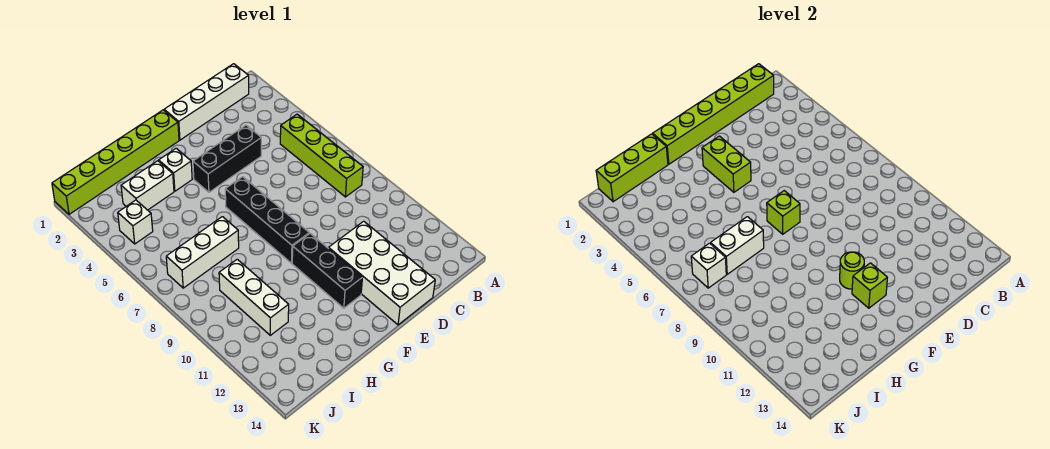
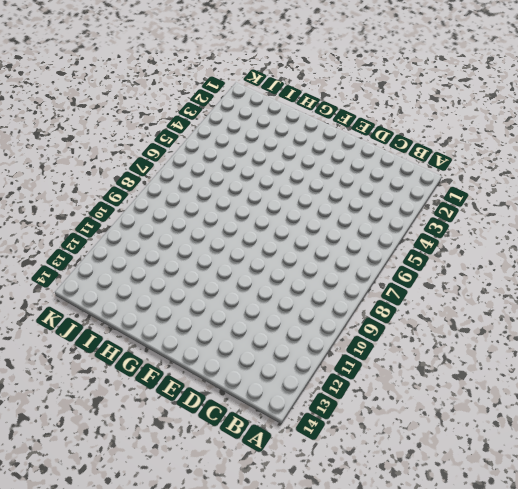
none -> white 1x4 brick [164,64,249,140]
none -> lime 1x4 brick [280,114,363,197]
none -> black 1x3 brick [193,125,261,192]

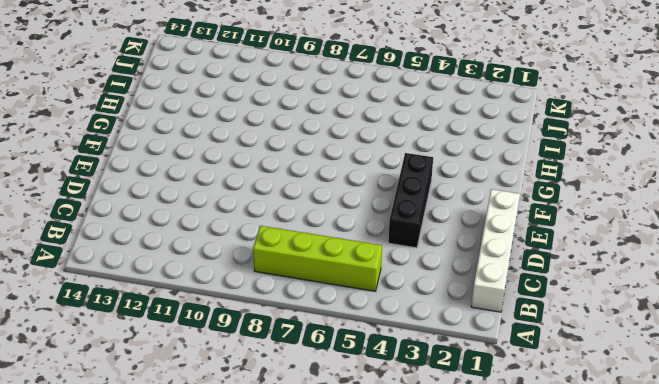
none -> white 2x4 brick [329,221,435,325]
none -> lime 1x6 brick [52,110,179,214]
none -> black 1x4 brick [225,177,309,263]

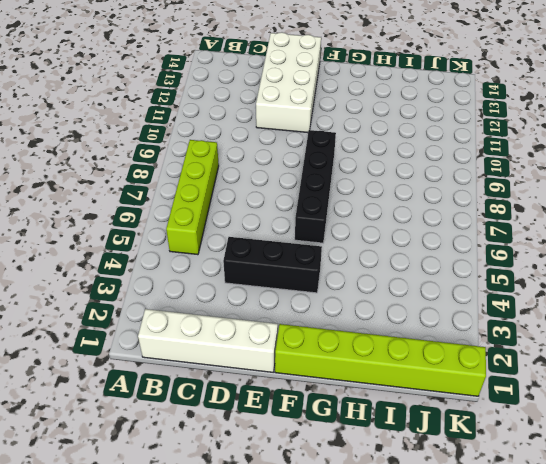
none -> black 1x3 brick [292,234,362,308]
none -> white 1x1 brick [159,148,192,191]
none -> white 1x2 brick [121,161,174,210]

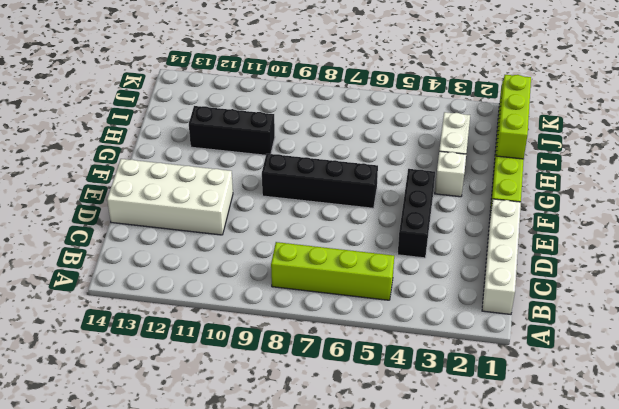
black 1x3 brick [189,106,275,155] -> black 1x3 brick moved to [292,234,362,308]
none -> white 1x3 brick [166,217,239,288]
none -> white 1x3 brick [219,259,289,335]
none -> white 1x1 brick [118,200,153,244]

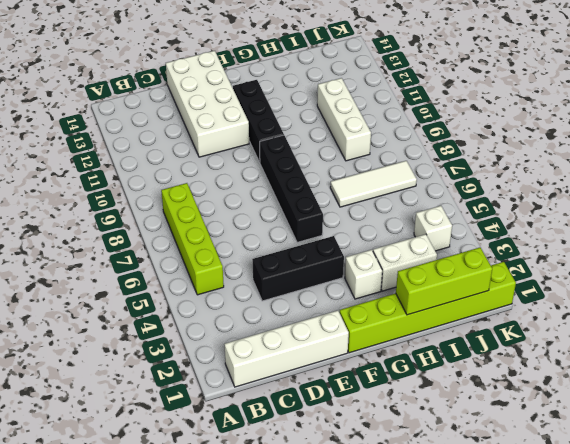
white 1x3 tile [330,161,417,207] -> white 1x3 brick [166,217,239,288]
none -> lime 1x6 brick [653,64,774,164]
none -> lime 1x2 brick [702,136,751,192]
none -> lime 1x1 brick [767,191,800,234]

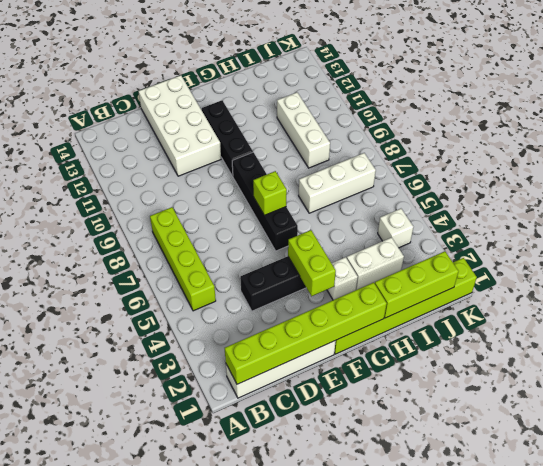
none -> lime 1x1 round brick [840,252,864,289]
none -> lime 1x1 brick [852,263,887,308]
none -> white 1x2 brick [711,217,764,274]

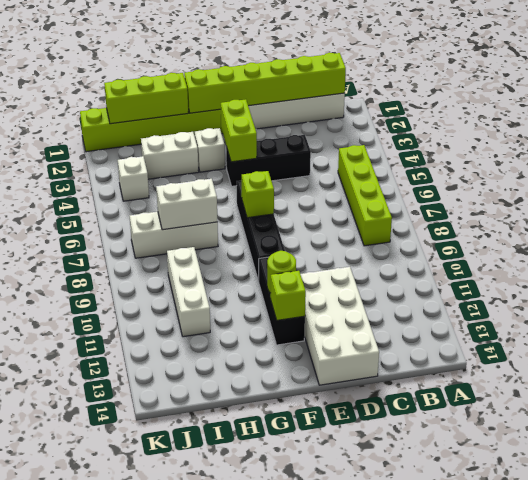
none -> white 1x1 brick [691,243,726,288]

